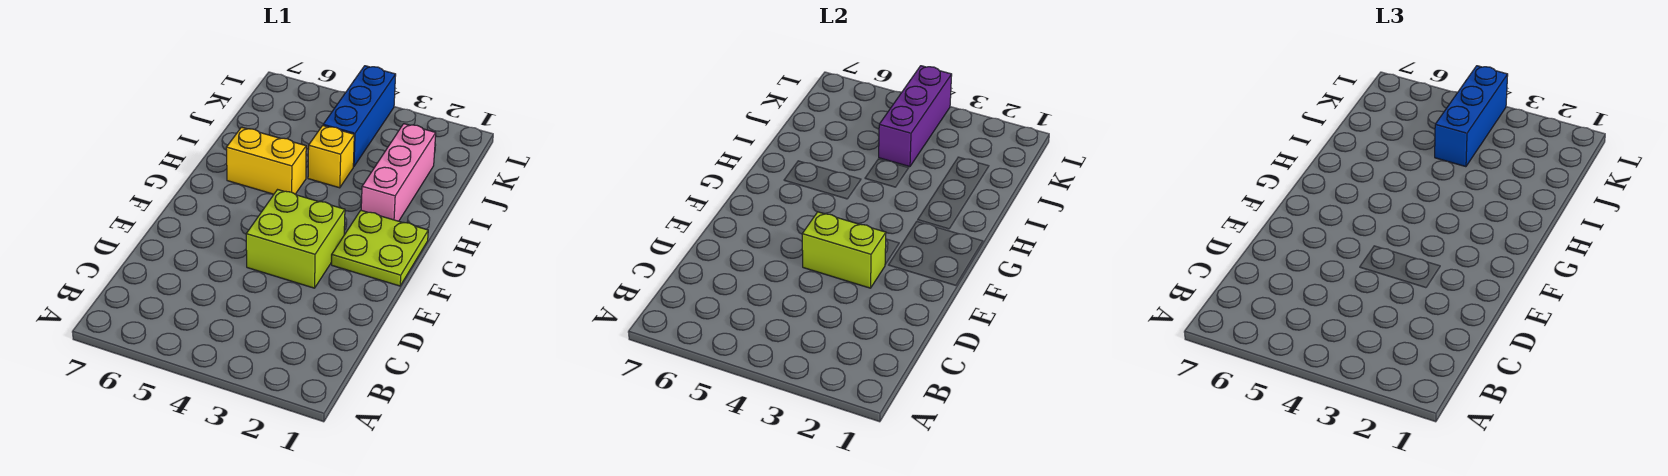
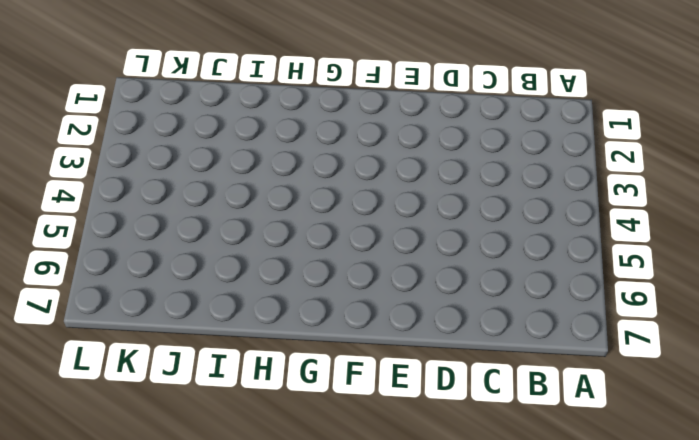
none -> lime 2x2 brick [246,190,345,288]
none -> lime 2x2 plate [332,210,428,286]

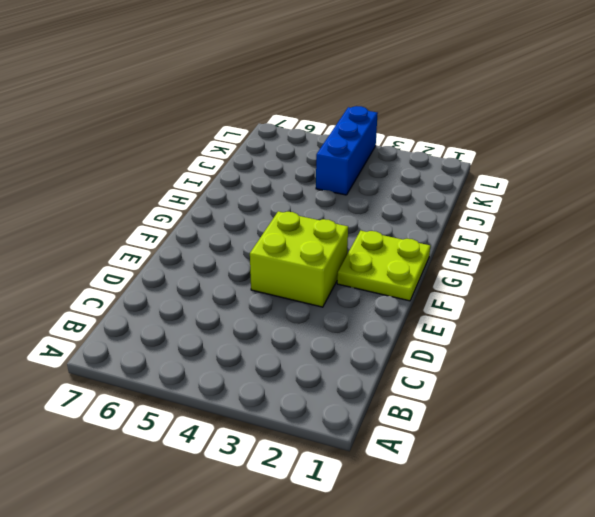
none -> pink 1x3 brick [361,124,436,221]
none -> yellow 1x2 brick [226,127,306,194]

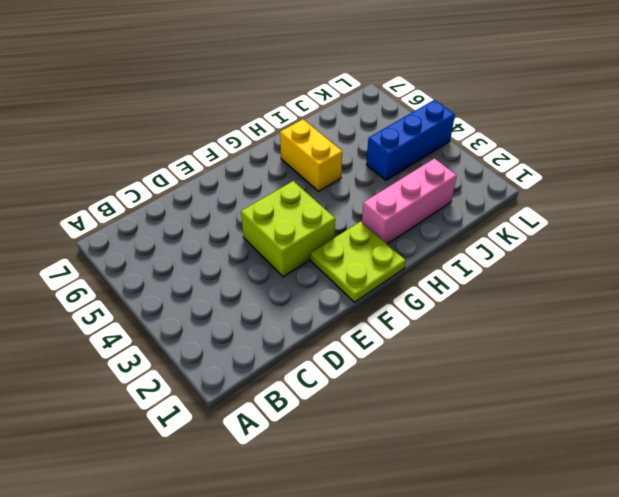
none -> yellow 1x1 brick [308,126,354,188]
none -> lime 1x2 brick [802,212,886,288]

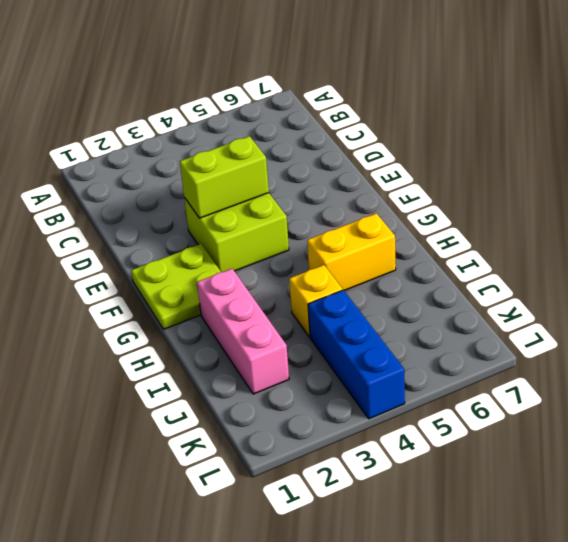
none -> purple 1x3 brick [879,66,952,167]
none -> blue 1x3 brick [1435,66,1508,167]

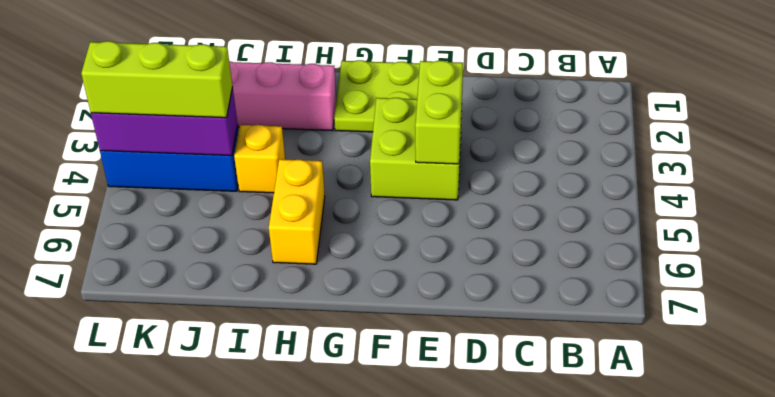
lime 1x3 brick [81,41,233,118] -> blue 1x3 brick [1435,66,1508,167]

